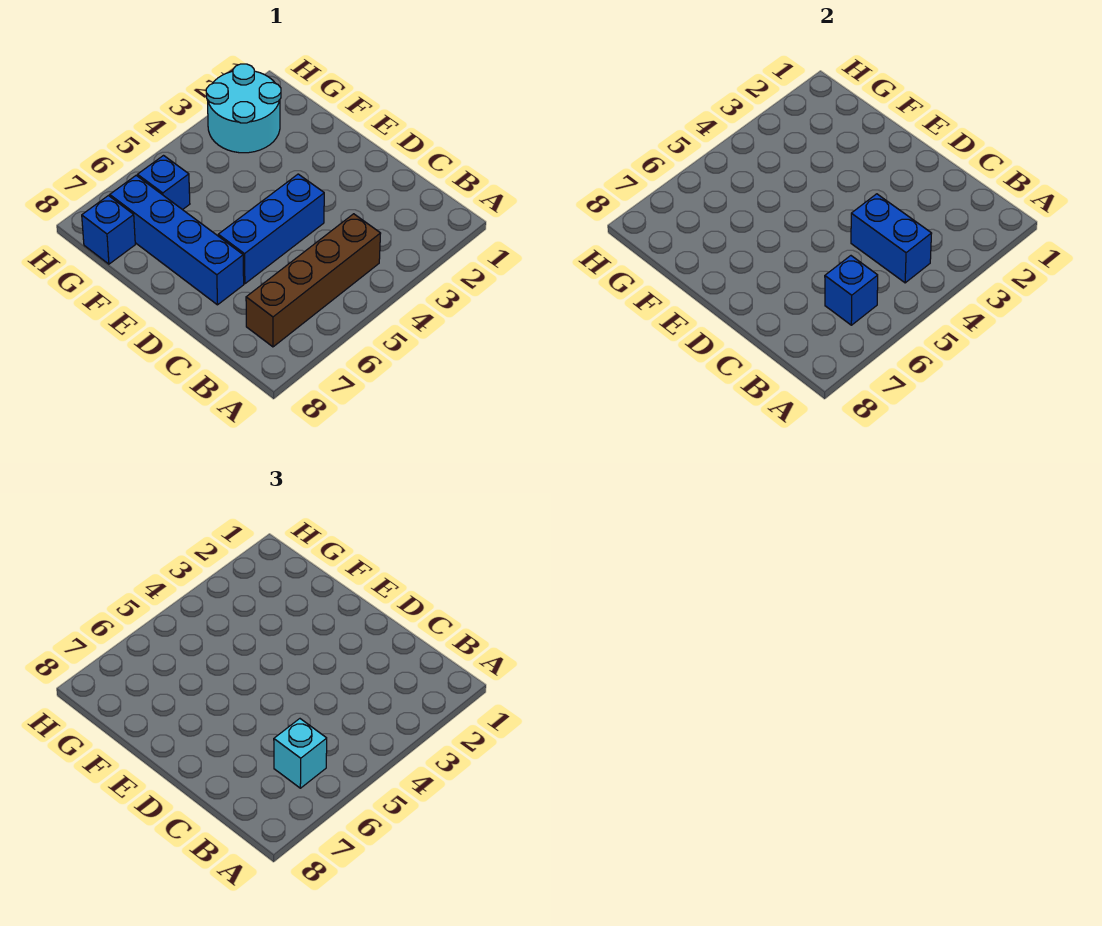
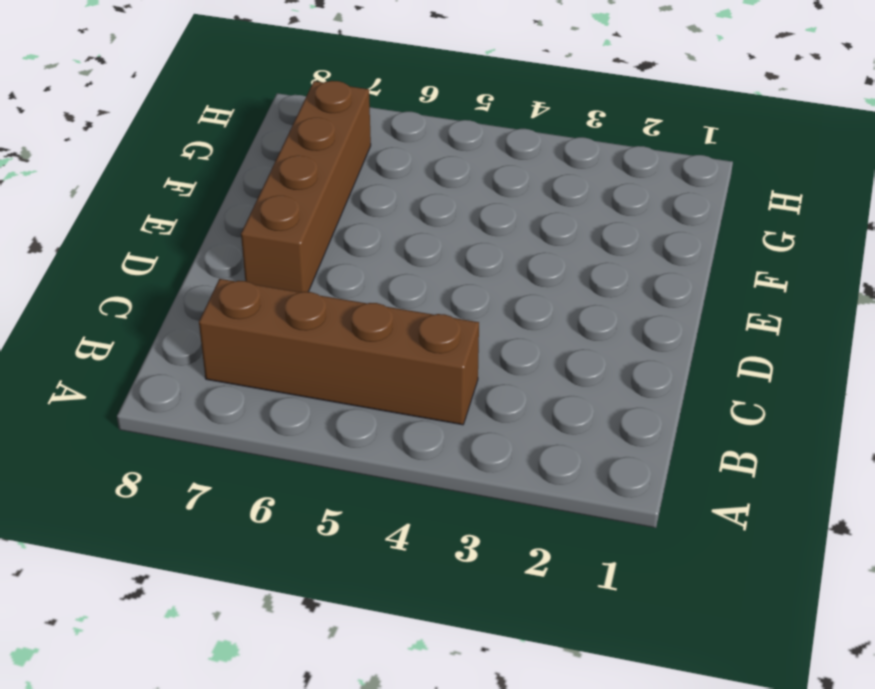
brown 1x4 brick [241,81,371,292] -> blue 1x4 brick [110,176,244,305]
none -> blue 1x3 brick [218,174,324,284]
none -> cyan 2x2 round brick [206,64,281,153]

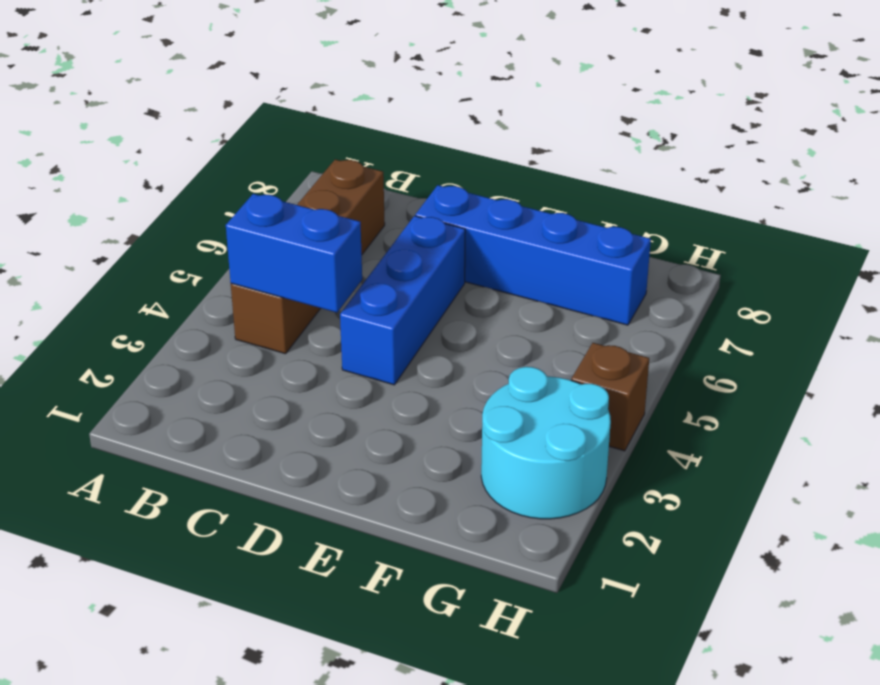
brown 1x1 brick [571,343,649,451] -> none
none -> blue 1x1 brick [138,156,190,210]
none -> blue 1x1 brick [82,196,135,264]

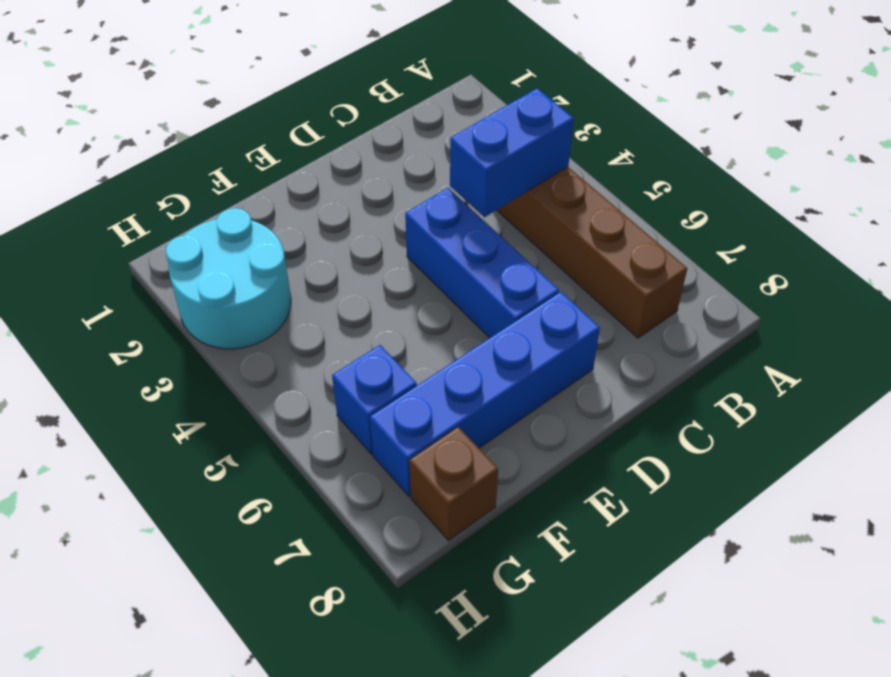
brown 1x1 brick [409,427,498,541] -> blue 1x1 brick [82,196,135,264]
none -> blue 1x1 brick [825,256,878,325]
none -> cyan 1x1 brick [274,719,327,788]

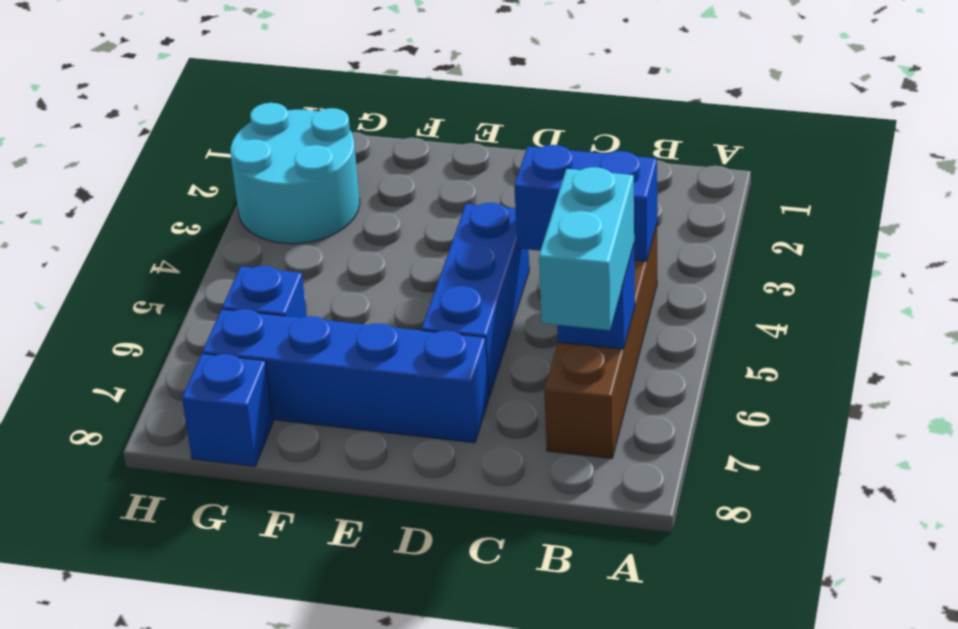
cyan 1x2 brick [539,167,634,330] -> cyan 1x1 brick [274,719,327,788]

